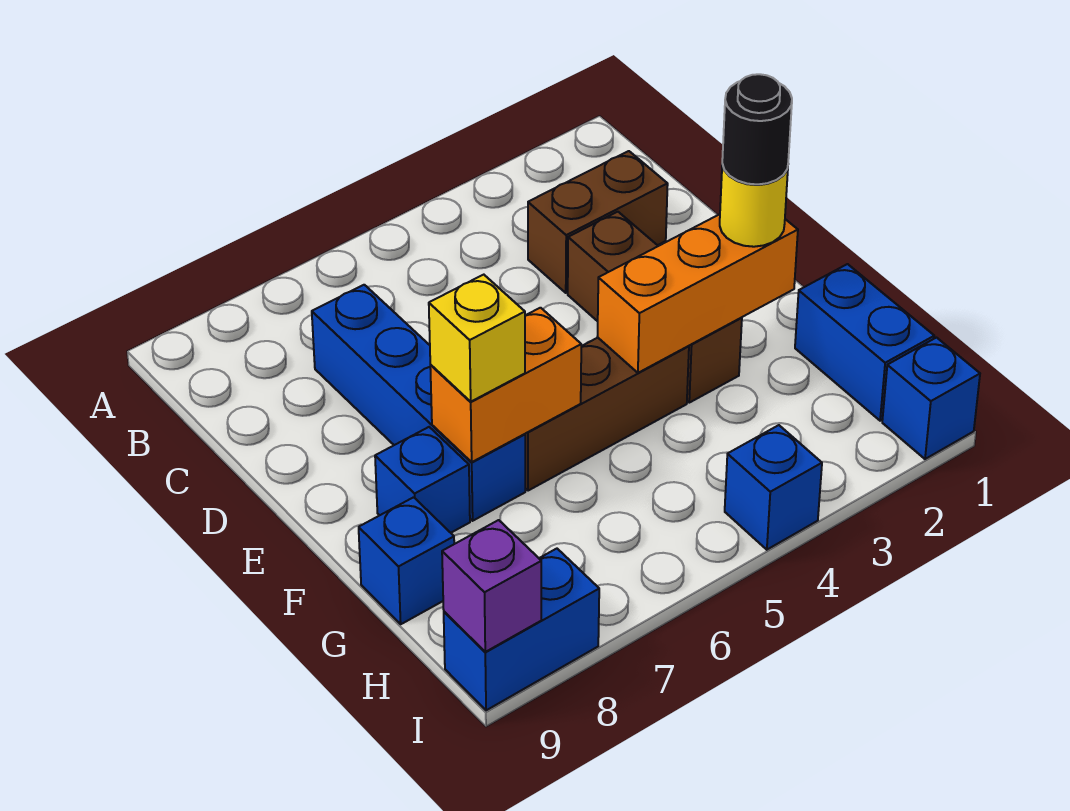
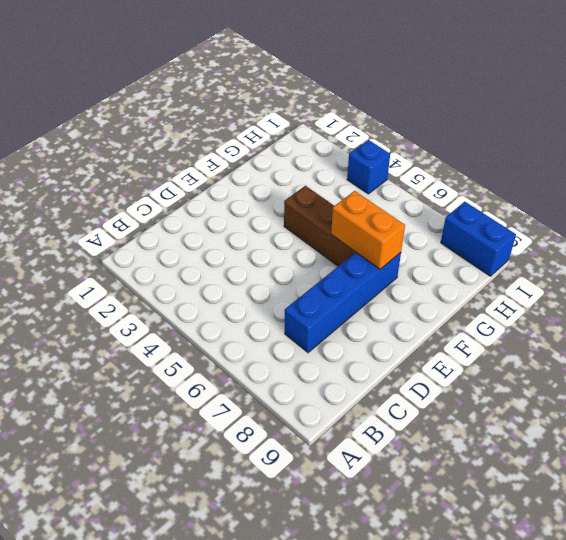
none -> brown 1x2 brick [528,151,668,293]
none -> brown 1x3 brick [568,212,742,403]
none -> blue 1x1 brick [375,427,470,533]

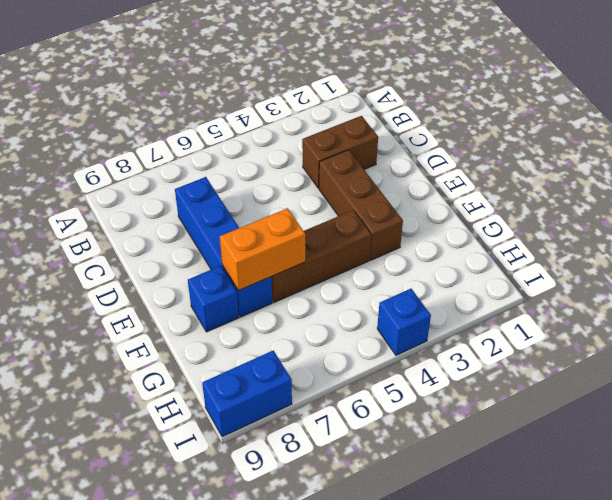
none -> blue 1x2 brick [795,264,934,421]
none -> blue 1x1 brick [359,497,454,624]
none -> blue 1x1 brick [882,338,980,459]

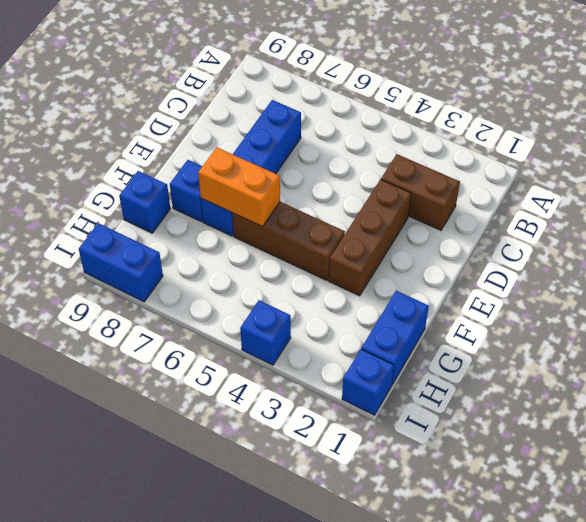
none -> orange 1x3 brick [597,214,798,373]
none -> purple 1x1 brick [442,520,541,652]
none -> yellow 1x1 round brick [720,164,788,247]

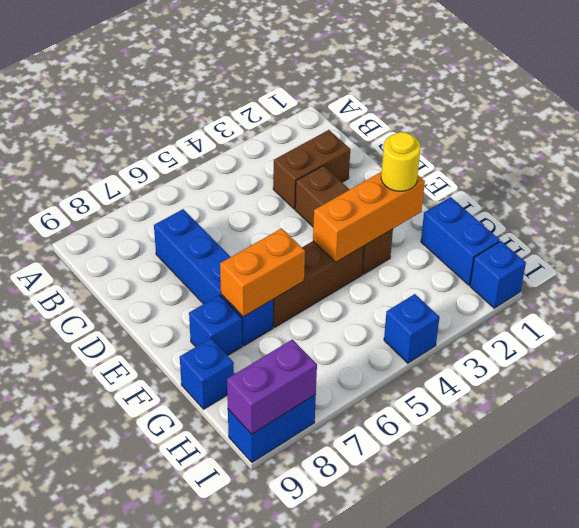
purple 1x2 brick [227,339,317,434] -> purple 1x1 brick [442,520,541,652]
none -> yellow 1x1 brick [429,275,525,402]
none -> black 1x1 round brick [722,74,792,184]

